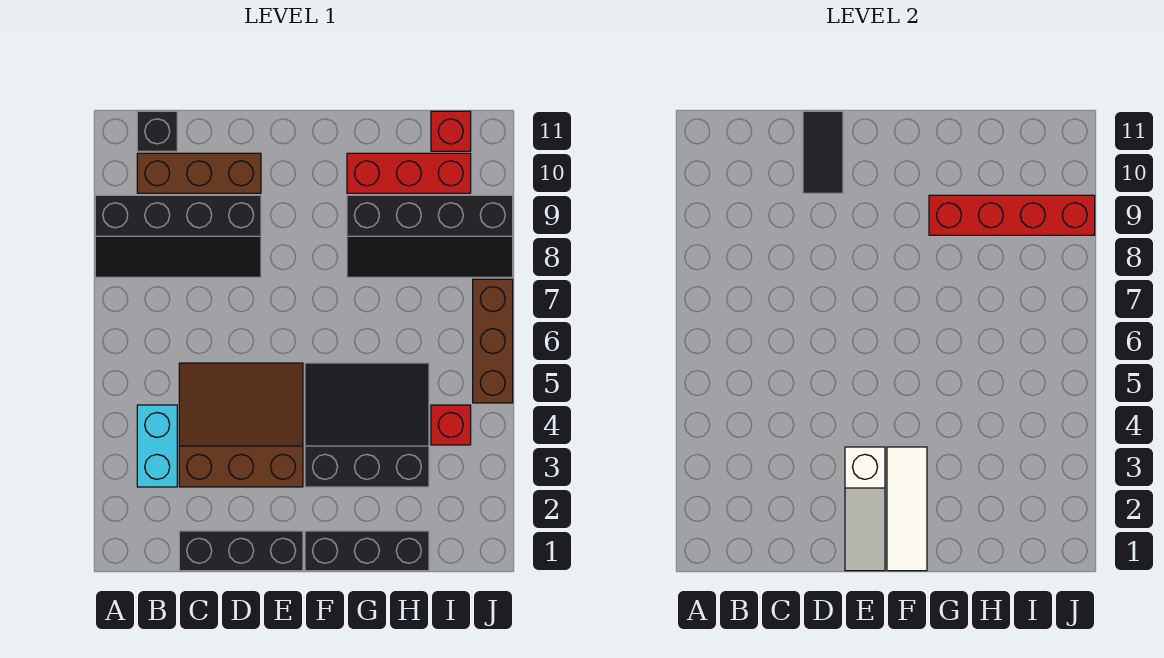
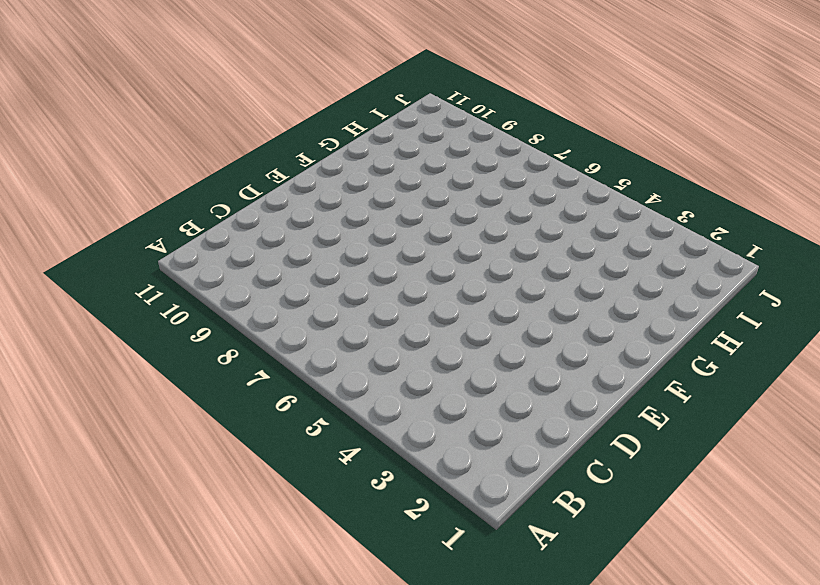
none -> black 2x4 slope [95,195,261,277]
none -> cyan 1x2 brick [137,405,177,487]
none -> brown 1x3 brick [137,153,261,193]

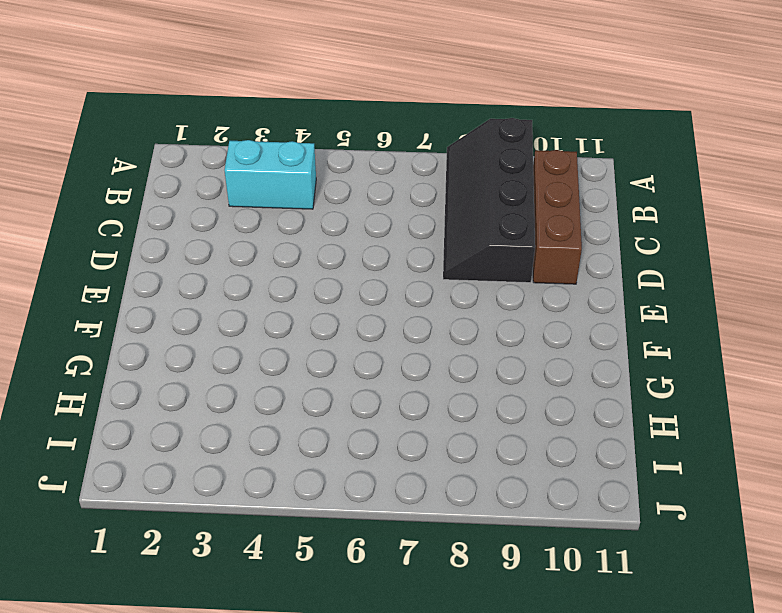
none -> black 1x1 brick [137,111,177,151]
none -> black 1x3 brick [179,531,303,571]
none -> brown 3x3 slope [179,363,303,487]

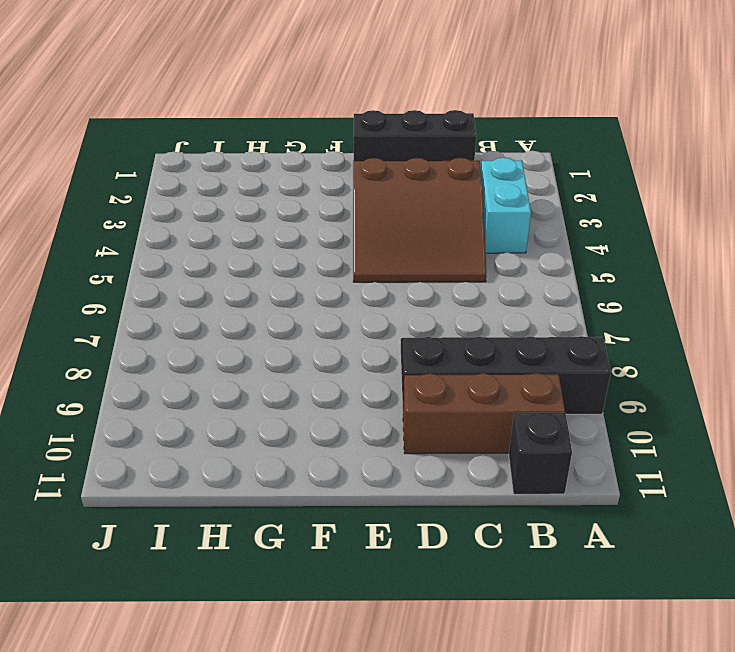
none -> black 1x3 brick [305,531,429,571]
none -> black 3x3 slope [305,363,429,487]
none -> black 2x4 slope [347,195,513,277]

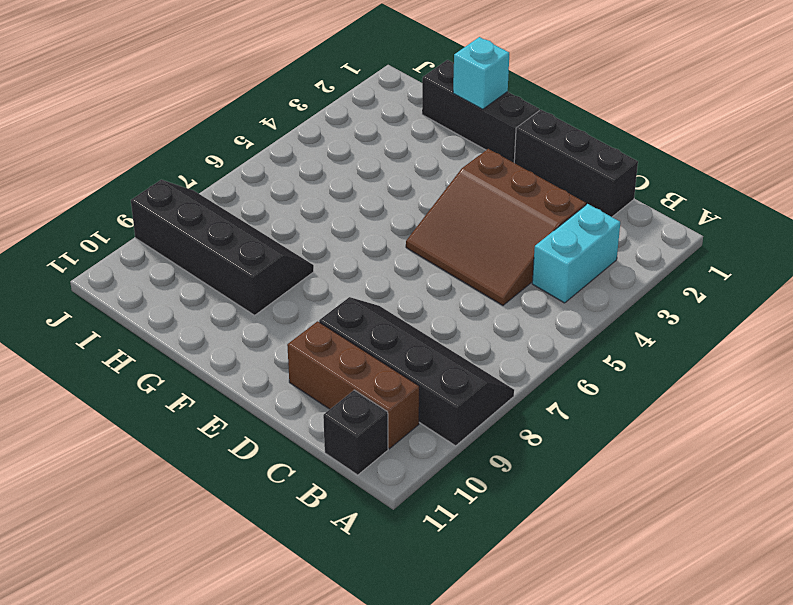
cyan 1x1 brick [453,37,509,109] -> none
none -> black 3x3 slope [305,363,429,487]
none -> red 1x3 brick [347,153,471,193]
none -> red 1x1 brick [431,405,471,445]

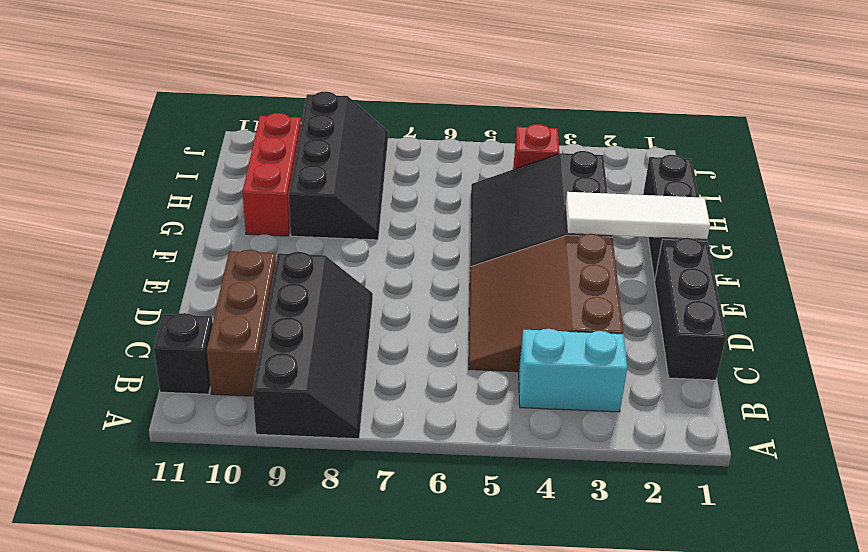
none -> red 1x1 brick [431,111,471,151]
none -> brown 1x3 brick [473,279,513,403]
none -> black 1x2 tile [803,111,843,193]

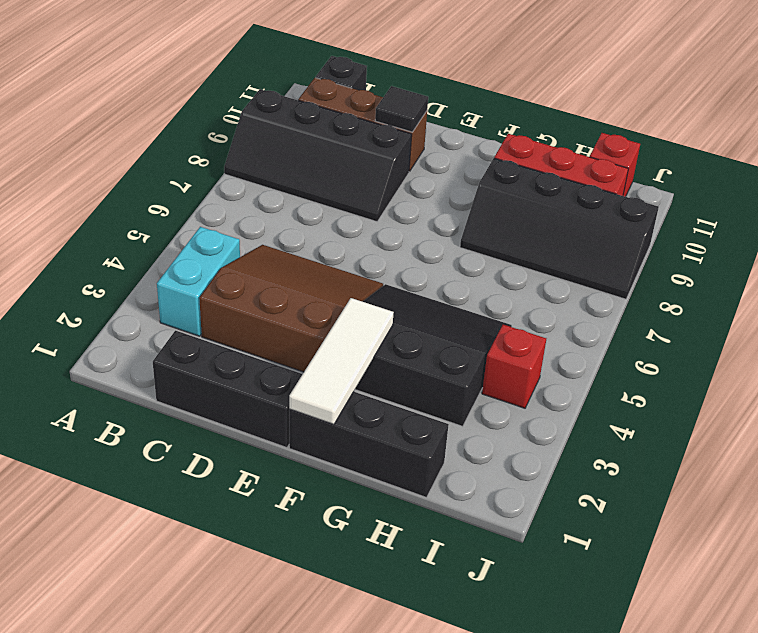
black 1x1 tile [375,86,428,132] -> black 1x2 tile [803,111,843,193]
none -> brown 1x3 brick [473,279,513,403]
none -> white 1x3 slope [845,447,885,571]
none -> red 1x4 brick [929,195,1095,235]

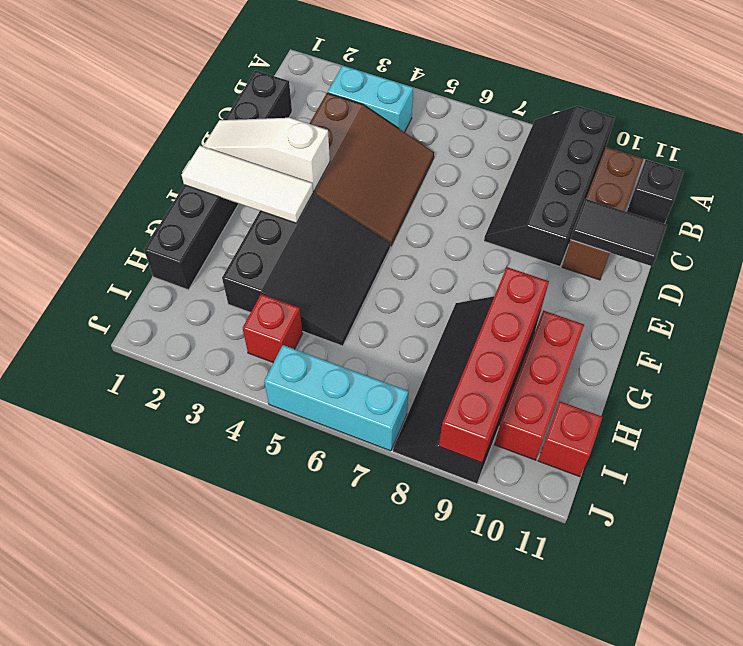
cyan 1x3 brick [264,345,408,451] -> brown 1x3 brick [473,279,513,403]

